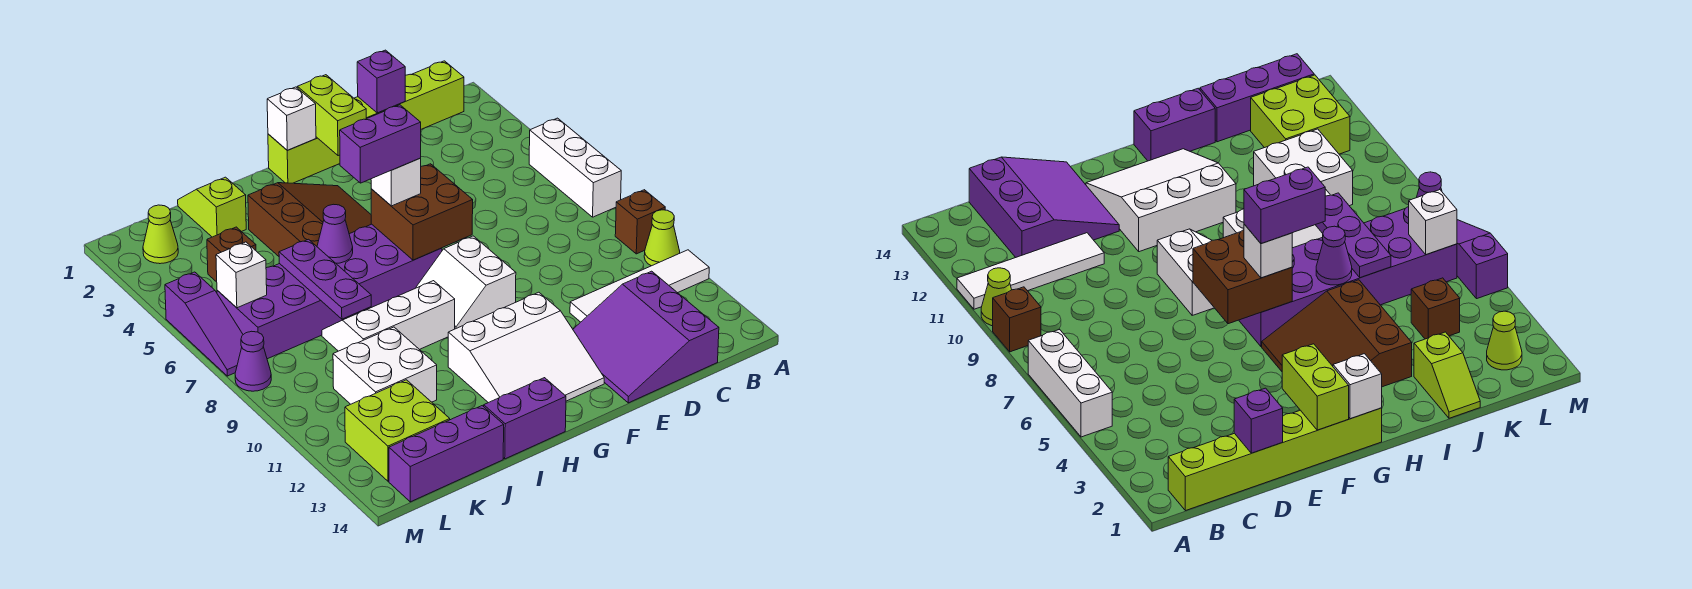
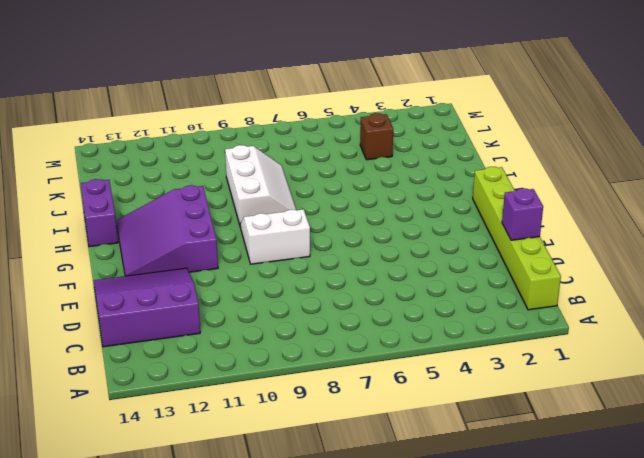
purple 3x3 slope [116,185,218,276] -> white 3x3 slope [448,292,604,403]
none -> white 1x3 brick [529,118,621,217]
none -> brown 1x1 brick [615,190,665,254]
none -> lime 1x1 cone [644,210,680,266]

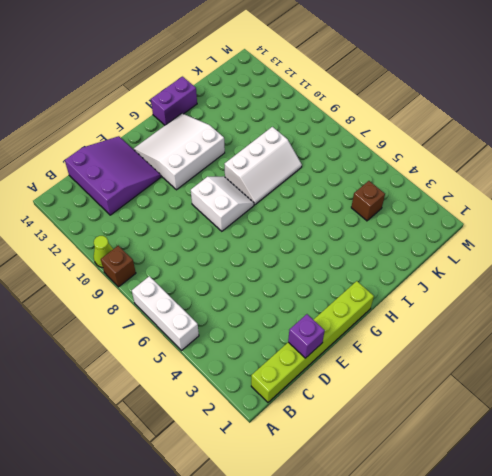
none -> white 1x4 tile [570,250,709,322]
none -> brown 3x3 slope [248,183,371,256]
none -> purple 2x6 brick [217,224,442,359]

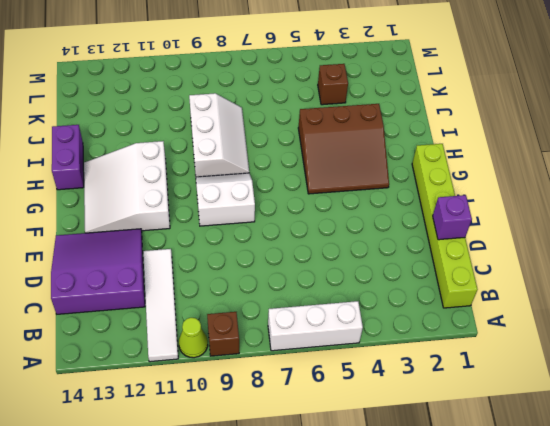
none -> purple 2x6 brick [217,224,442,359]
none -> lime 1x2 slope [178,177,246,237]
none -> white 2x2 brick [333,327,437,404]

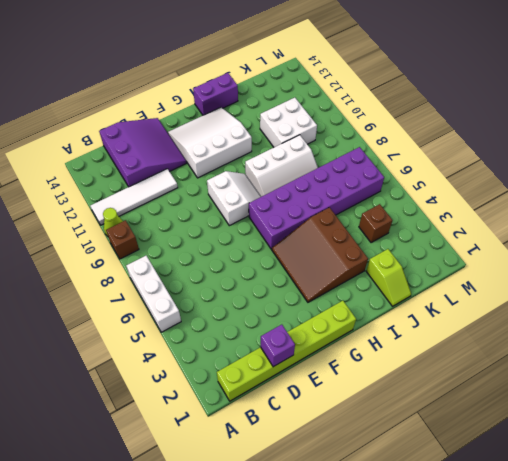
none -> purple 1x3 brick [389,406,504,502]
none -> lime 2x2 brick [345,380,450,481]
none -> lime 1x1 cone [143,205,178,264]

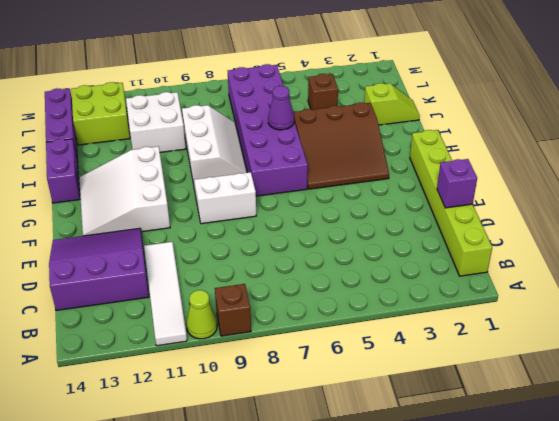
none -> white 1x3 brick [529,118,621,217]
none -> lime 1x1 cone [143,205,178,264]
none -> purple 1x3 slope [165,272,243,376]

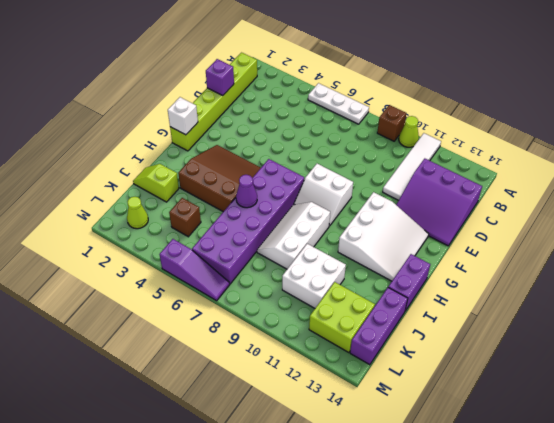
white 1x3 plate [308,83,369,124] -> white 1x3 brick [529,118,621,217]
none -> purple 1x1 cone [235,331,271,391]
none -> lime 1x2 brick [297,75,366,156]
none -> brown 2x2 brick [371,164,473,260]

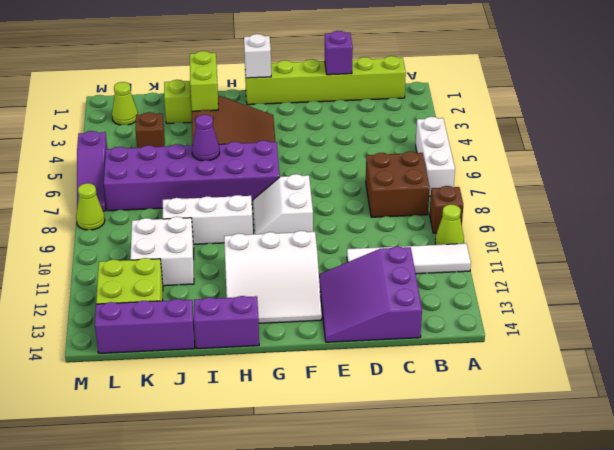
brown 2x2 brick [366,151,430,217] -> brown 2x2 brick moved to [371,164,473,260]
lime 1x2 brick [190,51,218,111] -> lime 1x2 brick moved to [297,75,366,156]
lime 1x1 cone [76,183,105,230] -> purple 1x1 cone [235,331,271,391]
none -> purple 1x3 plate [279,239,371,319]
none -> white 1x1 brick [216,242,267,308]
none -> white 1x1 brick [371,158,421,206]

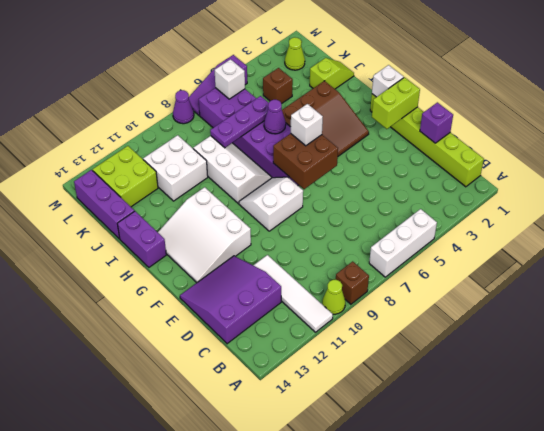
none -> purple 1x2 brick [340,105,421,183]

